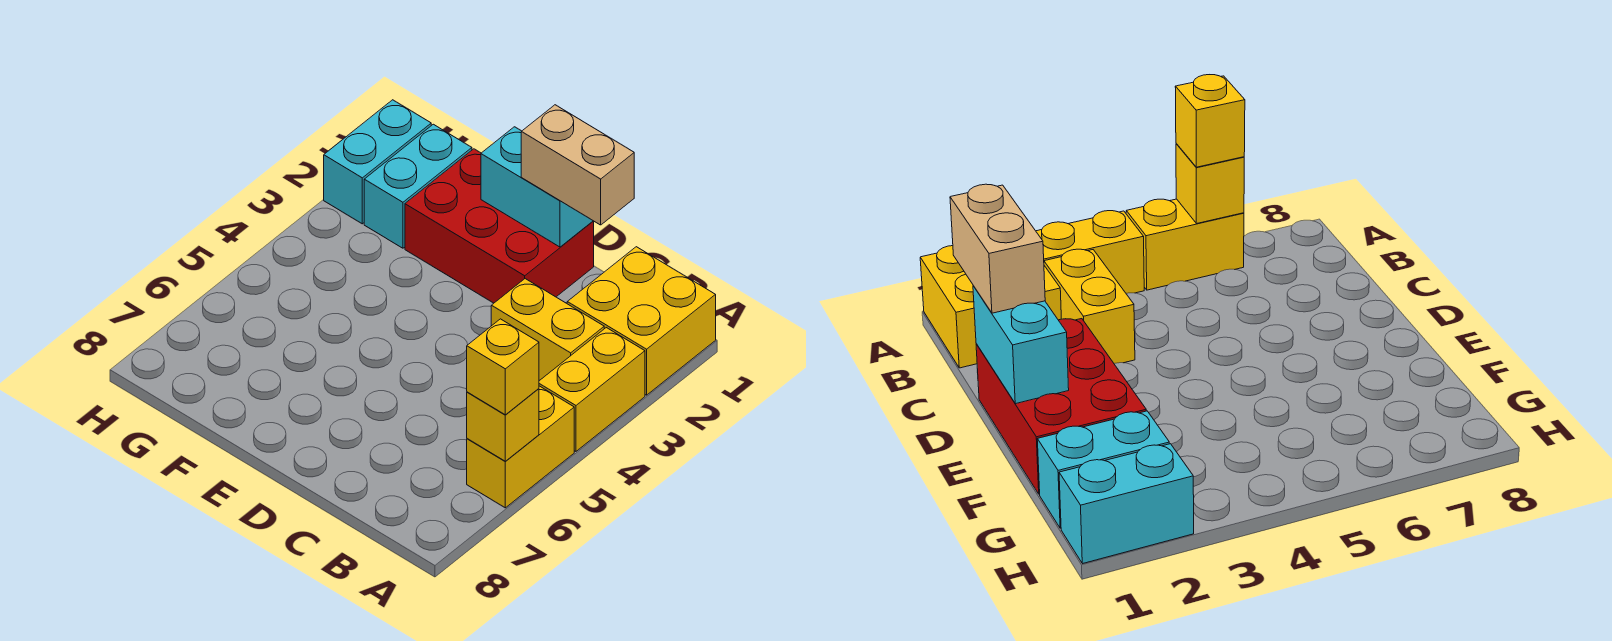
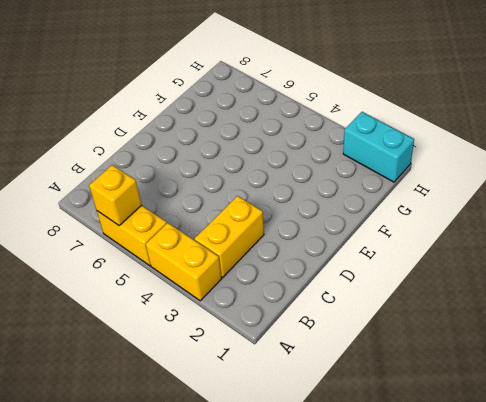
none -> yellow 2x2 brick [567,247,716,395]
none -> red 2x3 brick [405,149,594,303]

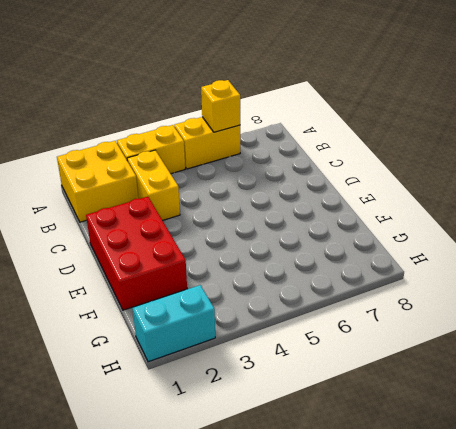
none -> cyan 1x2 brick [364,124,472,248]
none -> cyan 1x2 brick [481,127,593,247]

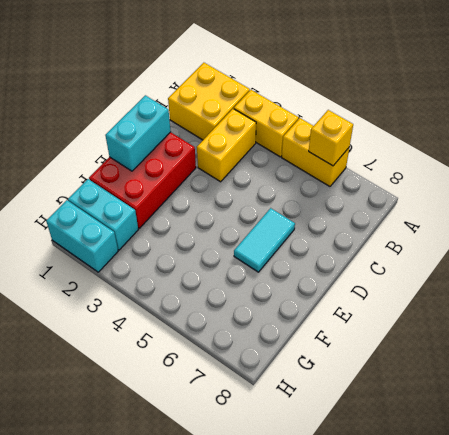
cyan 1x2 tile [234,208,295,272] -> none
none -> yellow 1x1 brick [467,319,539,415]
none -> tan 1x2 brick [521,105,634,225]

